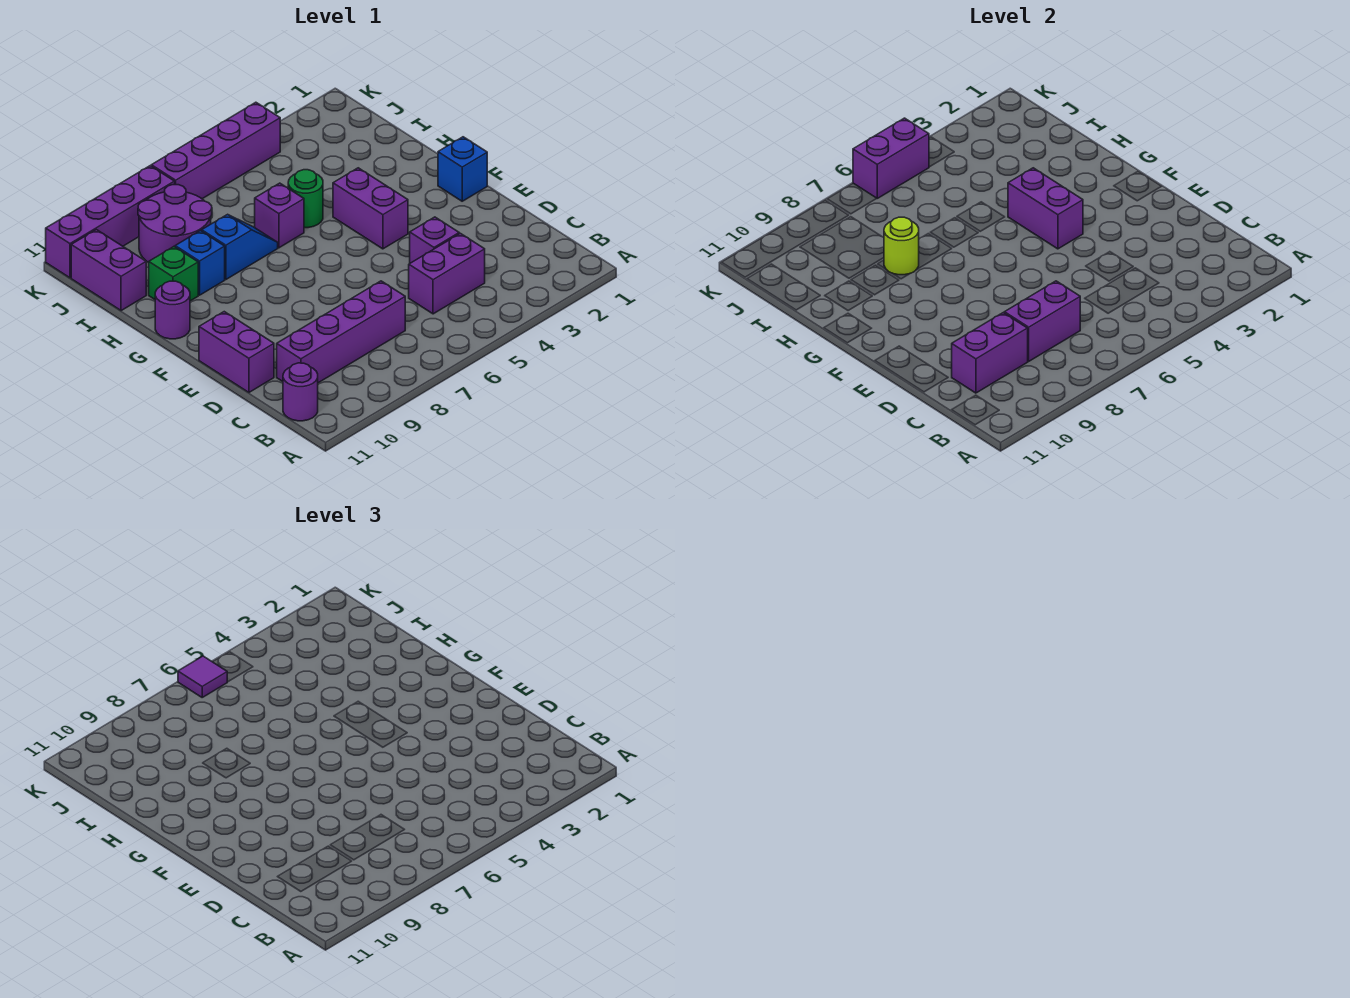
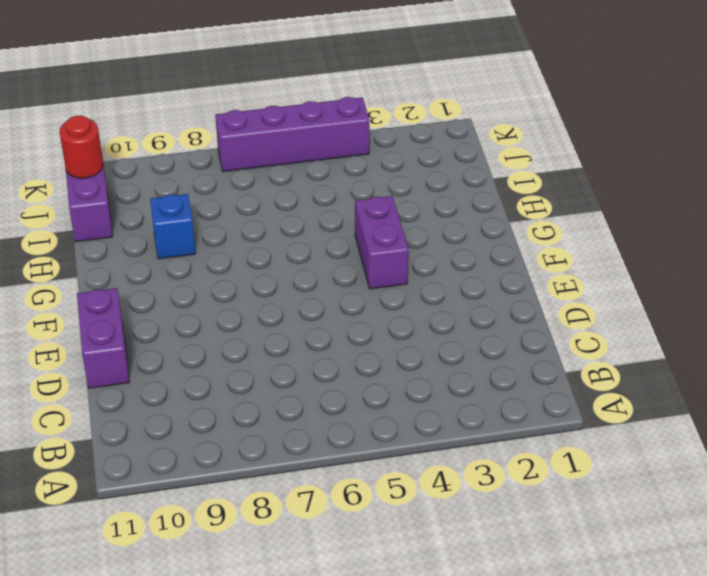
red 1x1 round brick [60,116,103,178] -> none
none -> purple 1x1 round brick [283,363,318,421]
none -> purple 1x2 brick [409,233,485,314]
none -> purple 1x4 brick [277,281,405,383]

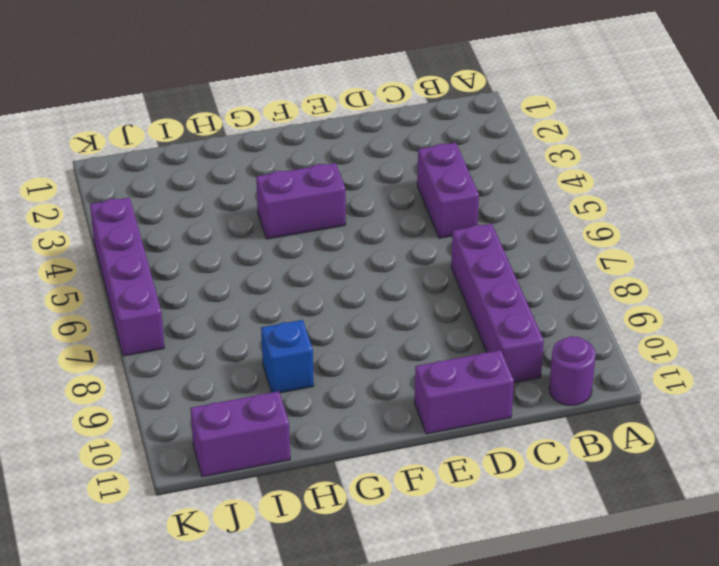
none -> purple 1x1 brick [410,217,459,263]
none -> blue 1x1 brick [438,137,487,201]
none -> purple 1x1 round brick [155,281,190,339]

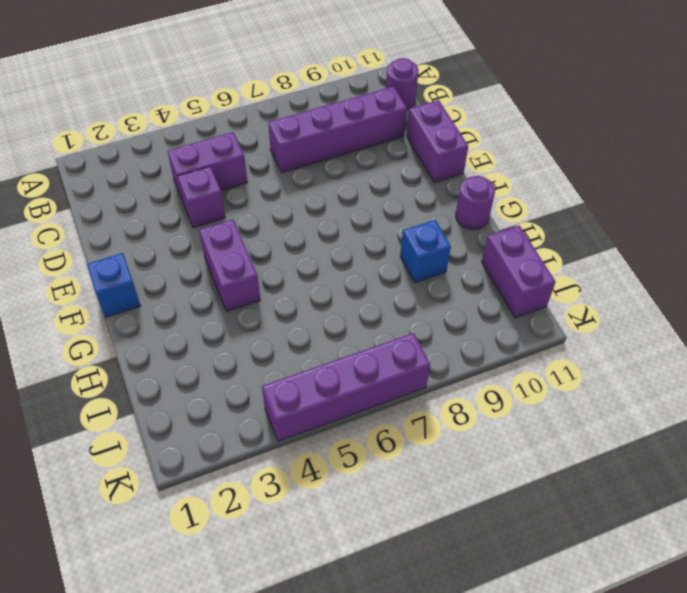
none -> green 1x1 round brick [288,170,323,228]
none -> purple 1x1 brick [255,183,304,248]
none -> blue 1x2 slope [202,214,278,279]

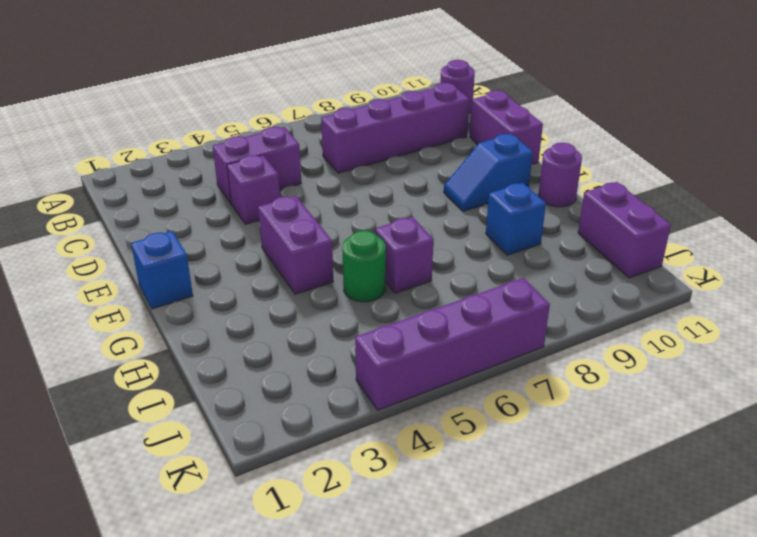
blue 1x2 slope [444,134,533,211] -> blue 1x2 slope moved to [202,214,278,279]
none -> green 1x1 brick [149,247,198,301]
none -> purple 2x2 round brick [138,185,212,263]
none -> purple 1x4 brick [46,166,175,278]

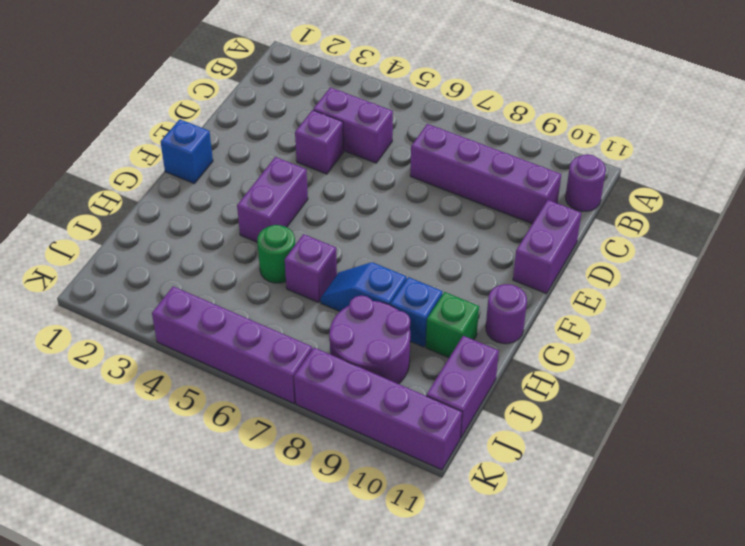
none -> purple 1x2 brick [1004,281,1080,361]
none -> purple 1x2 brick [952,313,1028,393]
none -> purple 1x2 brick [1008,168,1083,249]

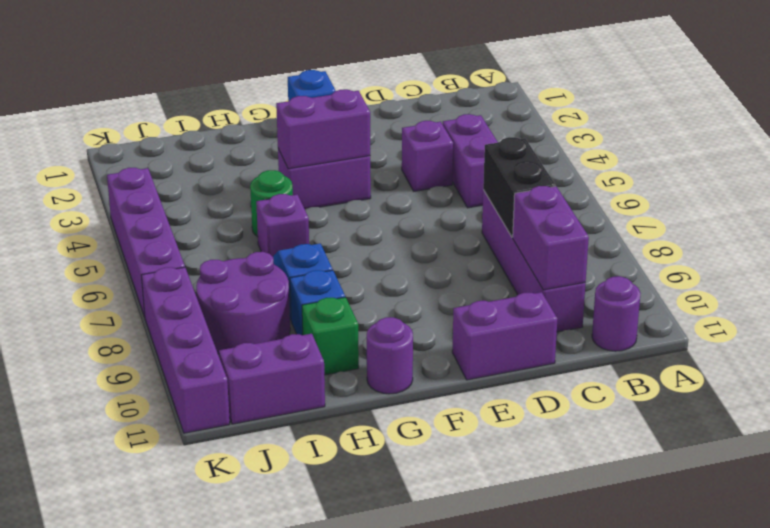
black 1x2 brick [483,137,556,237] -> purple 1x2 brick [1004,281,1080,361]
none -> lime 1x1 round brick [884,217,919,275]
none -> purple 1x2 brick [853,118,929,198]
none -> purple 1x1 tile [178,656,227,697]

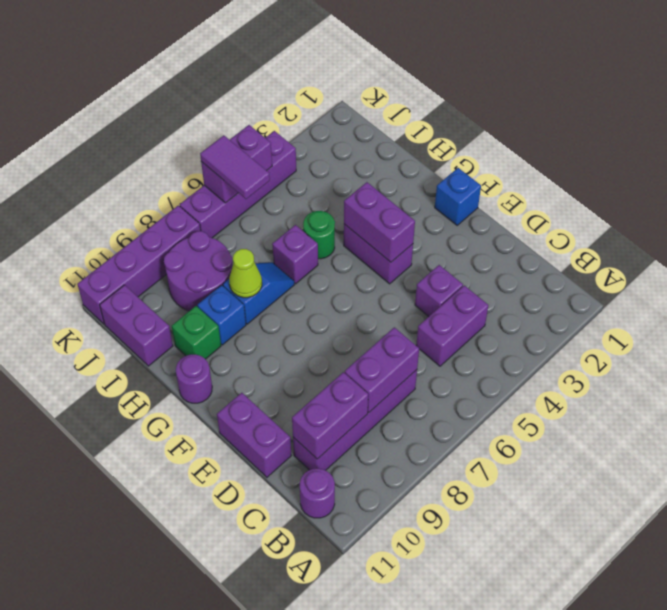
lime 1x1 cone [229,249,262,298] -> lime 1x1 round brick [884,217,919,275]
purple 1x2 tile [200,135,270,199] -> purple 1x1 tile [178,656,227,697]

